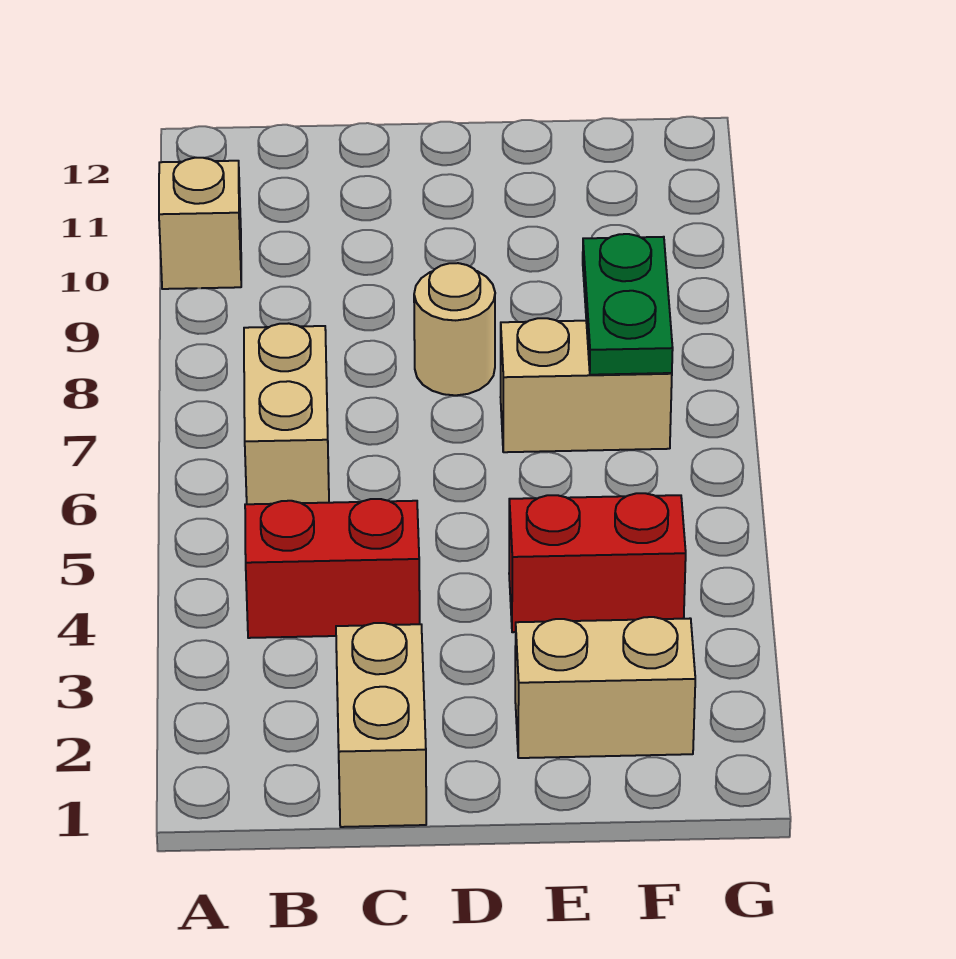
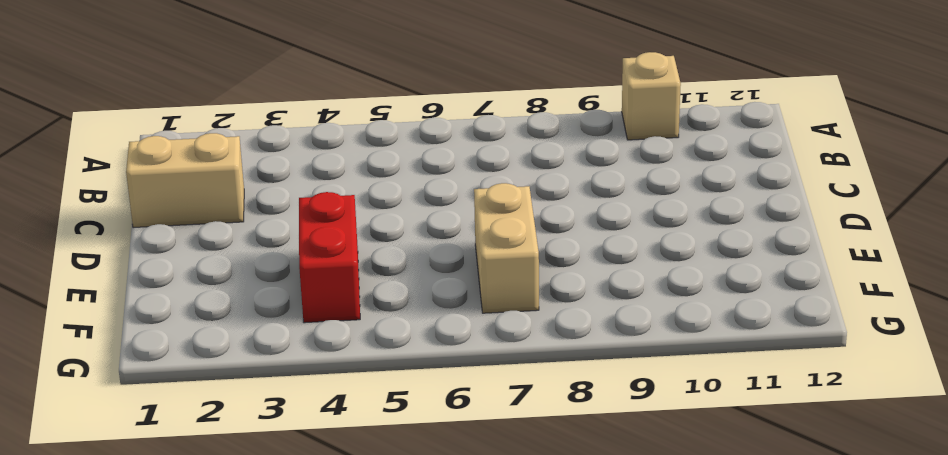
none -> red 1x2 brick [245,499,420,638]
none -> tan 1x2 brick [244,323,329,504]

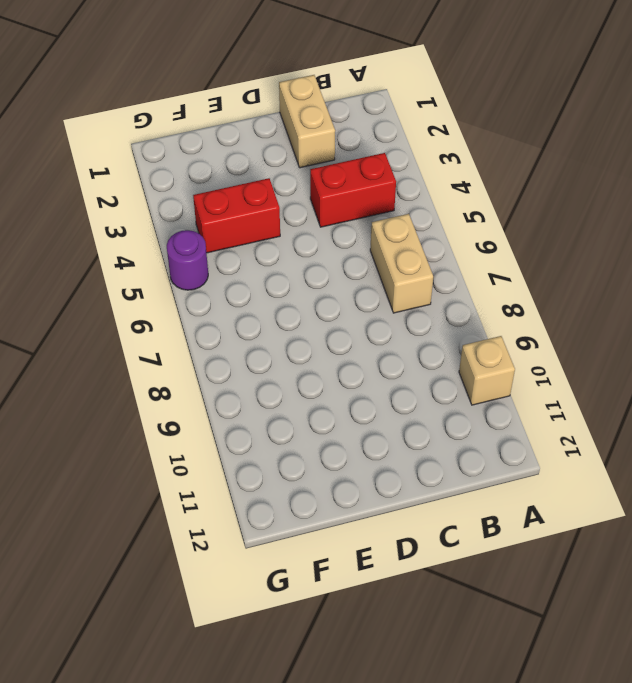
purple 1x1 round brick [167,230,208,290] -> none
none -> tan 1x1 round brick [414,263,495,395]
none -> tan 1x2 brick [515,617,695,758]

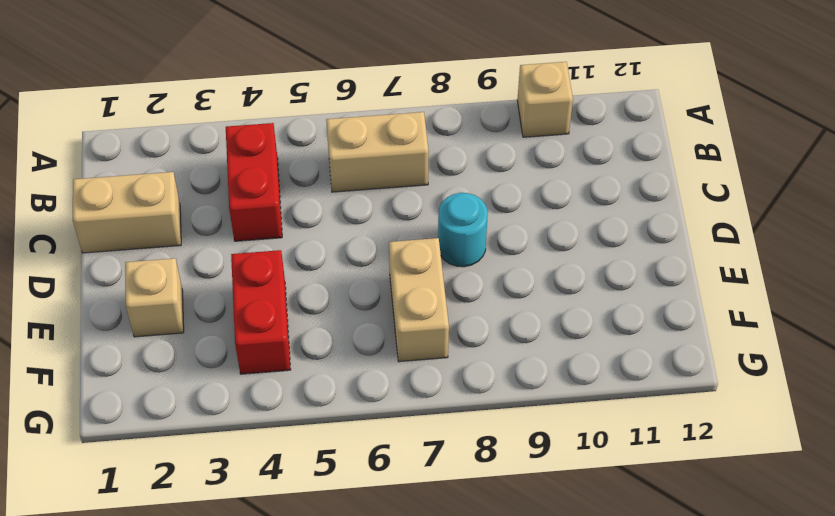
cyan 1x1 round brick [438,193,488,267] -> tan 1x1 round brick [414,263,495,395]
tan 1x1 brick [125,258,184,337] -> tan 1x2 brick [515,617,695,758]
none -> green 1x2 plate [583,234,673,375]

